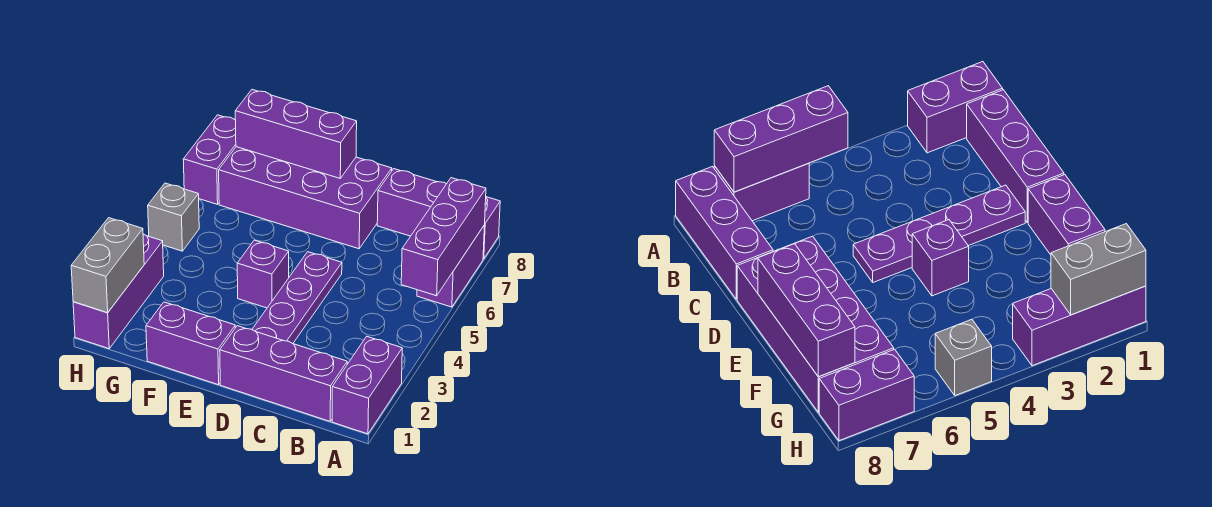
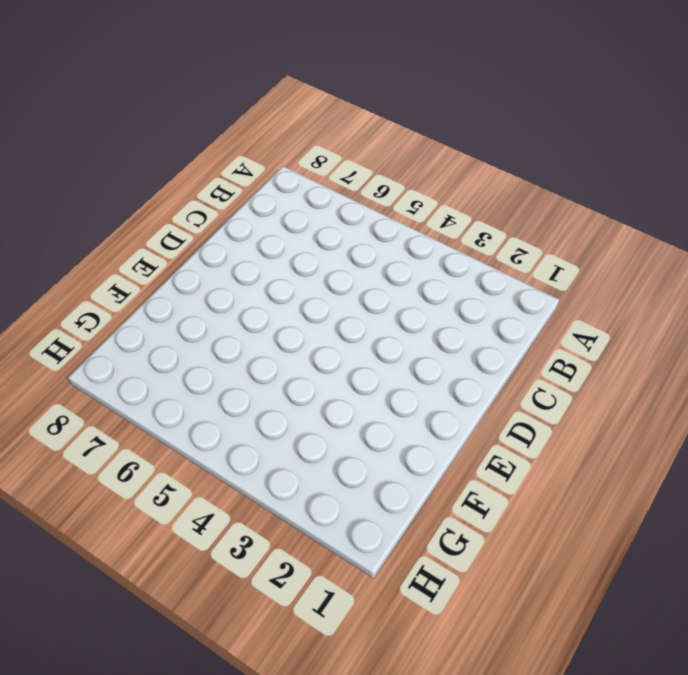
none -> purple 1x2 brick [332,337,402,434]
none -> purple 1x2 brick [417,225,485,307]
none -> purple 1x3 brick [377,169,500,259]

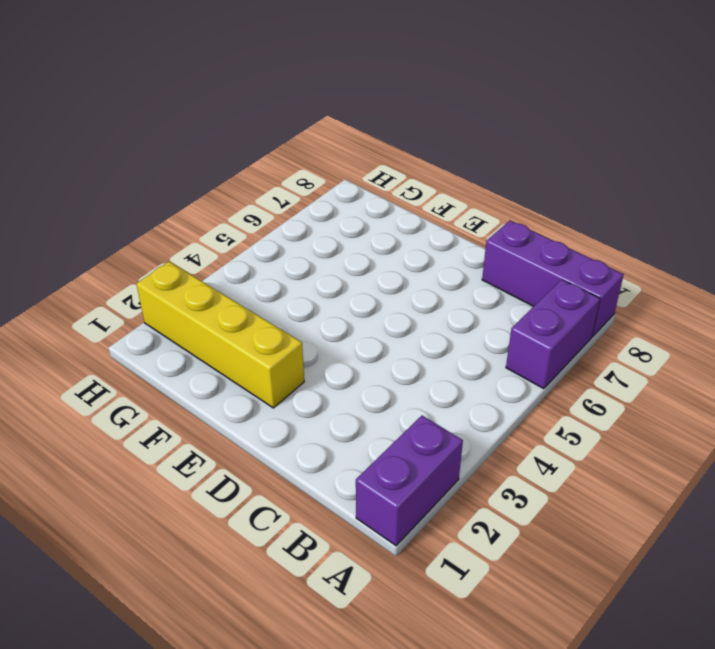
yellow 1x4 brick [136,262,304,408] -> purple 1x3 brick [73,234,164,349]
none -> purple 1x3 brick [220,326,347,421]
none -> purple 1x4 plate [252,252,342,344]
none -> purple 2x4 brick [219,147,392,249]

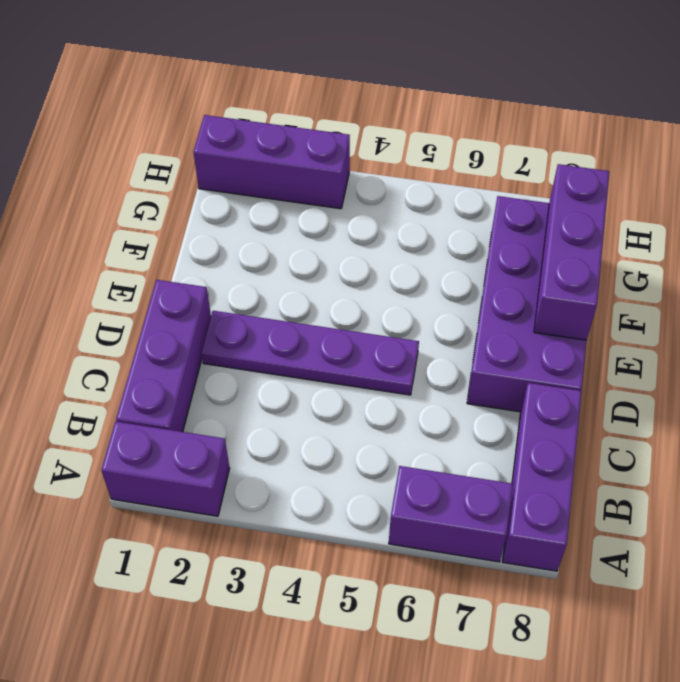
none -> purple 1x2 brick [146,302,235,385]
none -> purple 1x1 brick [237,240,289,308]
none -> grey 1x1 brick [148,183,199,251]

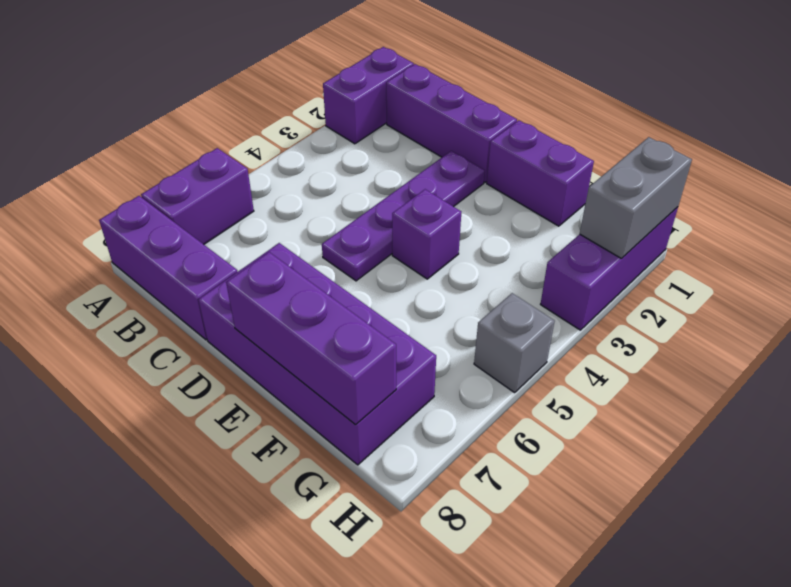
none -> purple 1x2 brick [183,115,236,204]
none -> purple 1x3 brick [401,178,486,296]

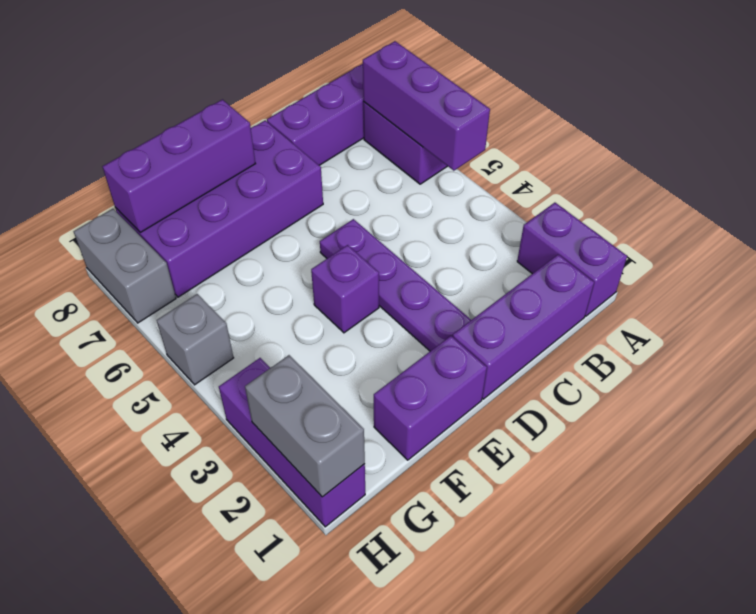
grey 1x2 brick [74,209,176,323] -> purple 1x2 brick [183,115,236,204]

